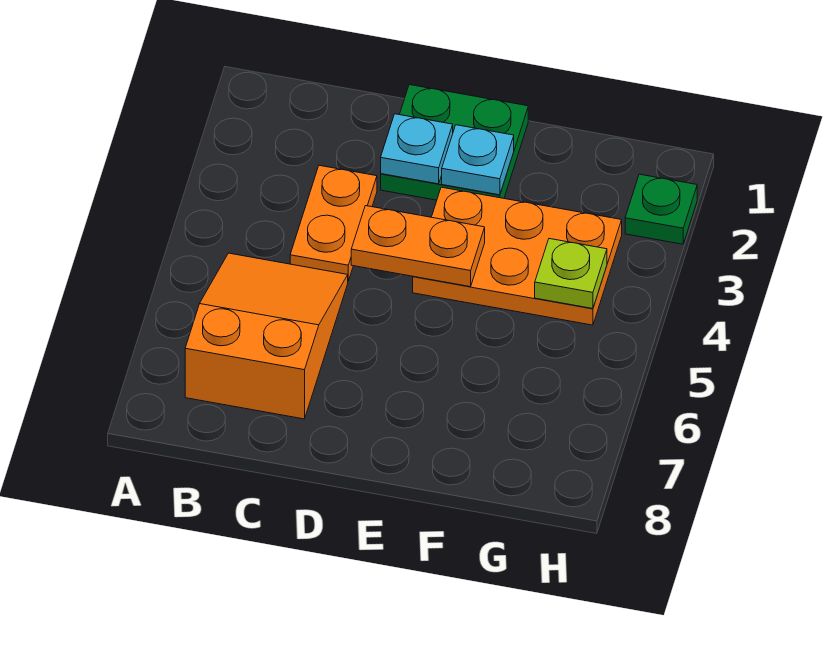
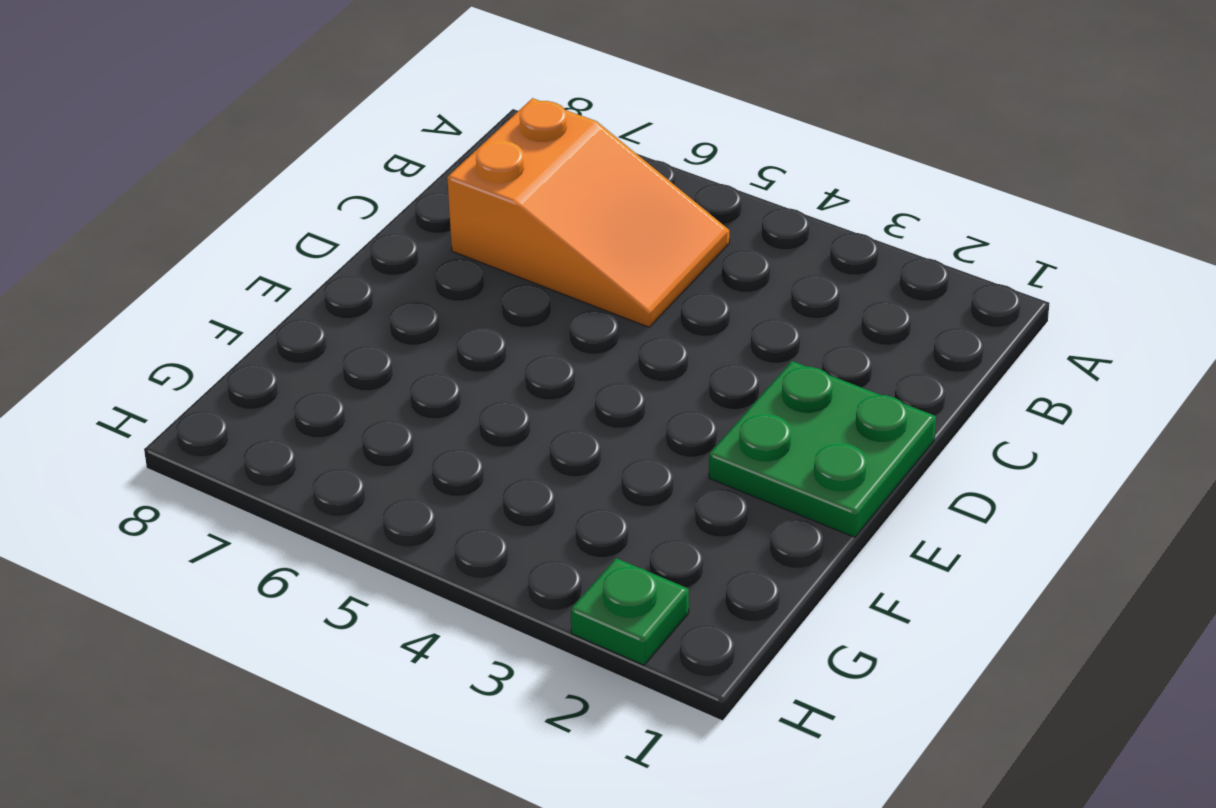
none -> orange 1x2 plate [290,165,377,281]
none -> orange 2x3 plate [413,187,622,325]

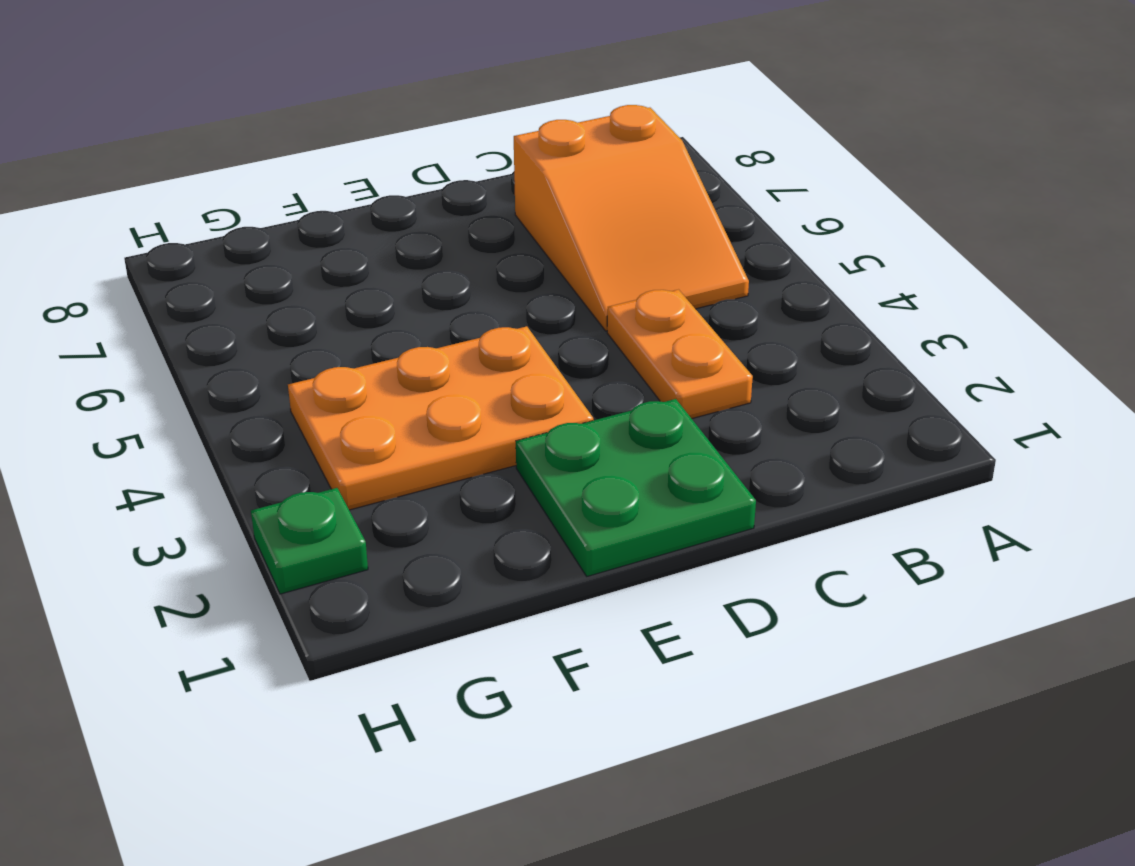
none -> cyan 1x1 plate [381,114,453,184]
none -> orange 1x2 plate [351,206,485,287]

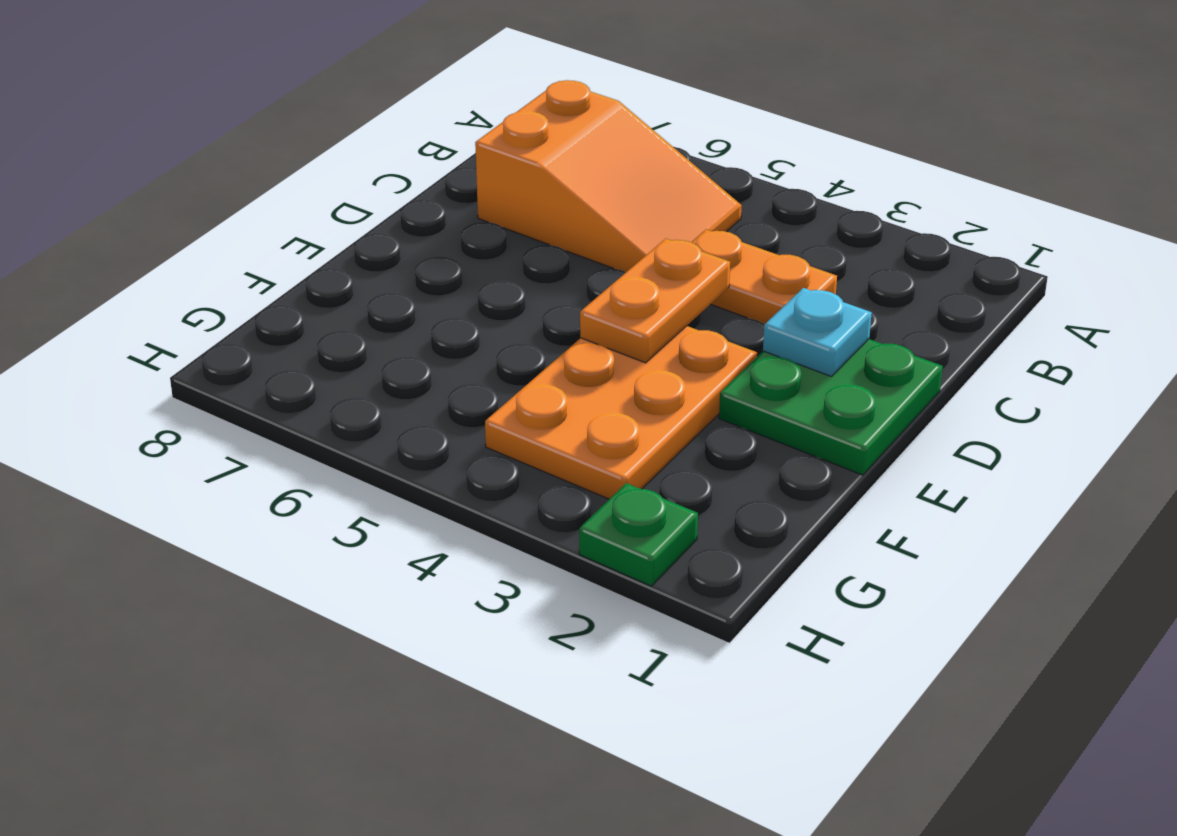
none -> cyan 1x1 plate [442,125,514,195]
none -> lime 1x1 plate [535,239,607,309]

